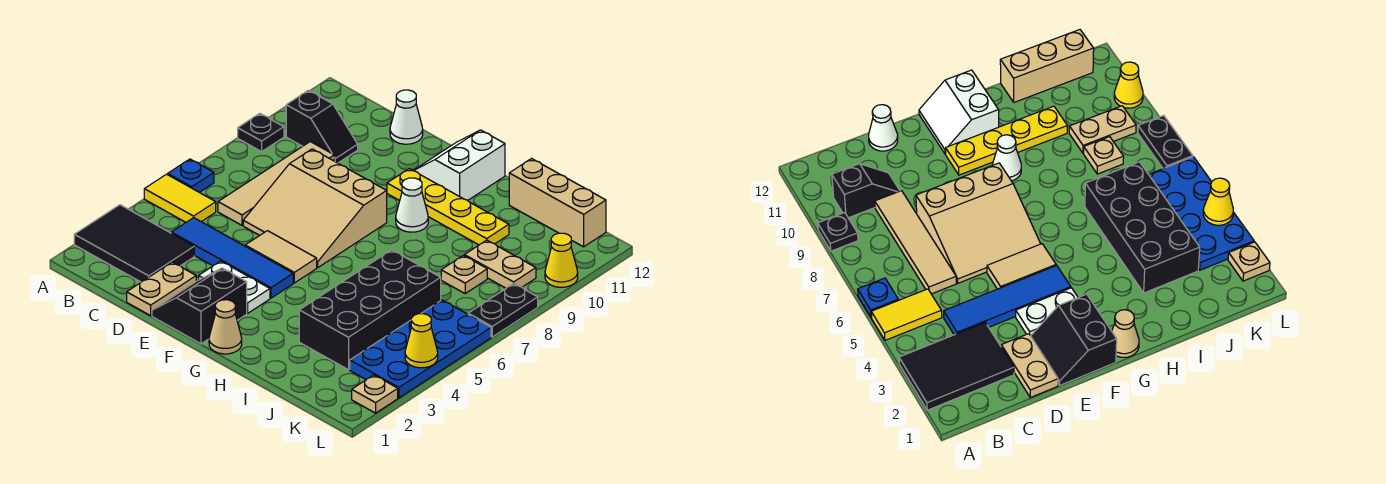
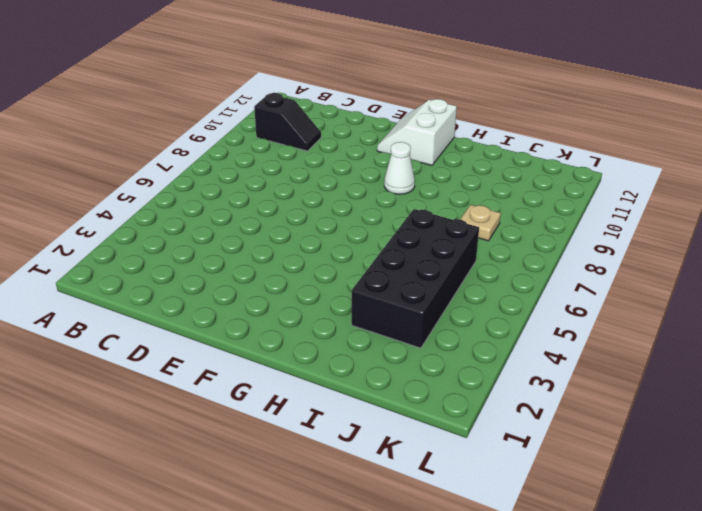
none -> black 2x3 tile [74,205,194,282]
none -> yellow 1x2 tile [144,174,216,222]
none -> blue 1x1 plate [168,159,214,192]

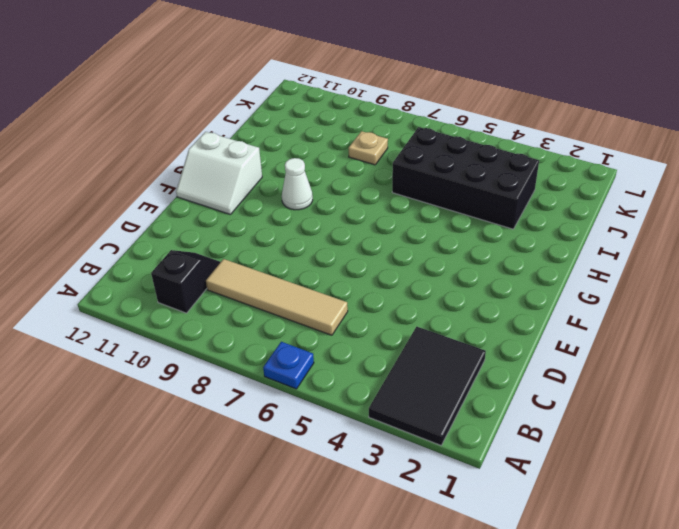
none -> yellow 1x2 tile [144,174,216,222]
none -> black 1x1 plate [238,114,284,152]
none -> blue 1x4 tile [171,218,293,298]

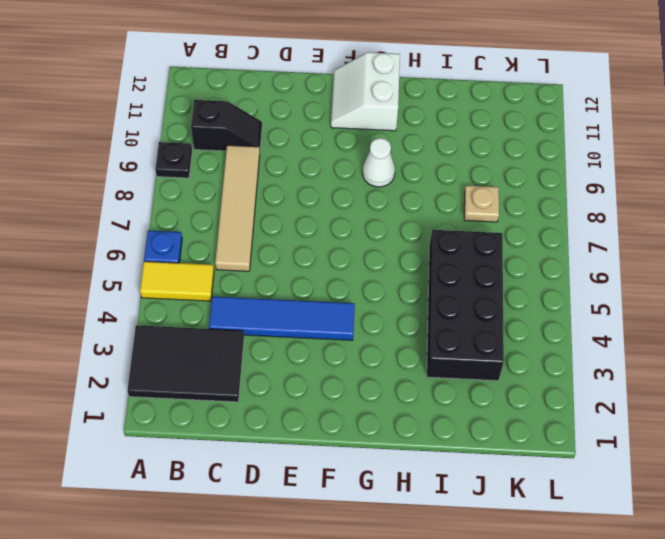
none -> tan 1x2 plate [127,262,196,316]
none -> tan 3x3 slope [243,149,387,268]
none -> white 1x1 cone [390,90,423,144]

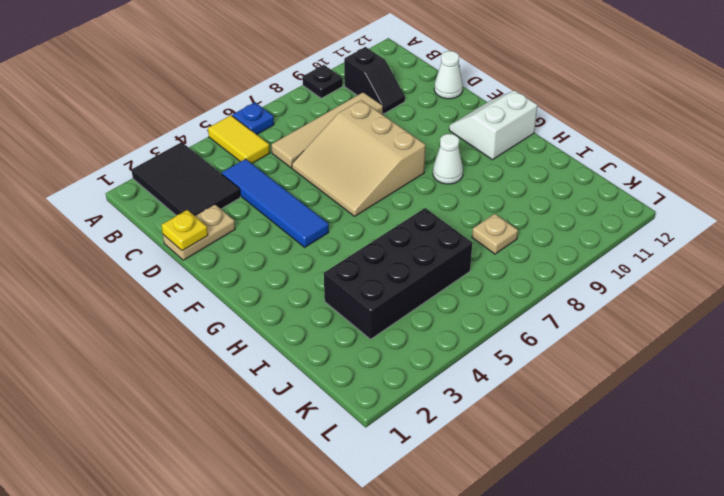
yellow 1x1 plate [162,210,208,251] -> none
none -> black 2x2 slope [152,268,247,344]
none -> white 1x2 plate [199,261,270,313]
none -> tan 1x2 tile [245,231,317,283]

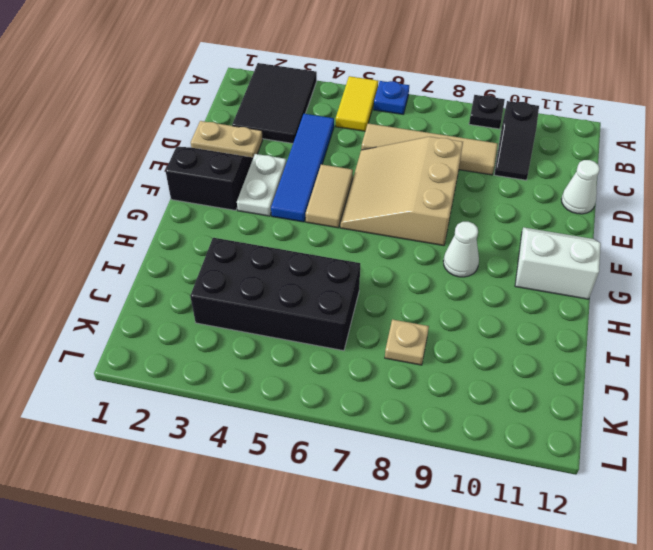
none -> yellow 1x4 plate [387,169,509,245]
none -> tan 1x1 cone [209,300,242,354]
none -> tan 1x3 brick [509,159,606,247]

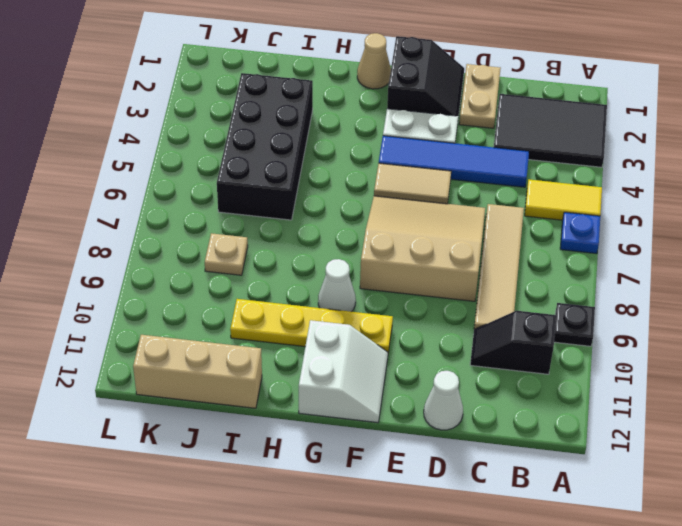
none -> tan 1x2 plate [465,240,536,288]
none -> blue 2x4 plate [350,300,491,398]
none -> tan 1x1 plate [352,375,398,413]

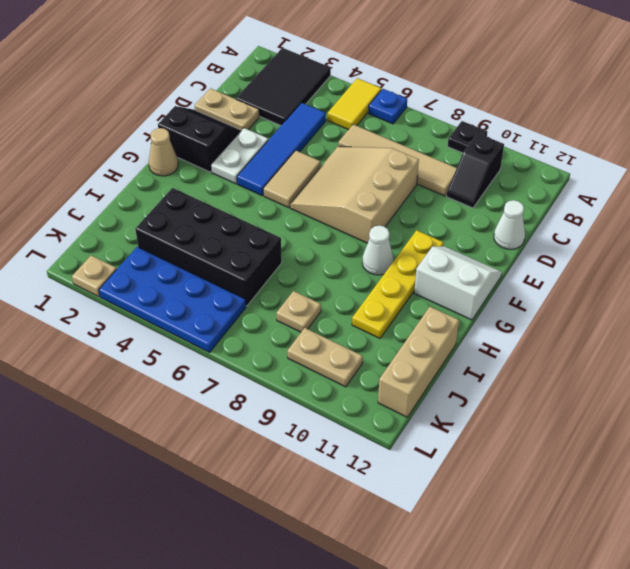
tan 1x2 plate [287,328,363,387] -> tan 1x2 plate turned to [465,240,536,288]
none -> black 1x2 plate [468,284,538,337]
none -> yellow 1x1 cone [545,233,578,287]
none -> yellow 1x1 cone [405,314,438,368]

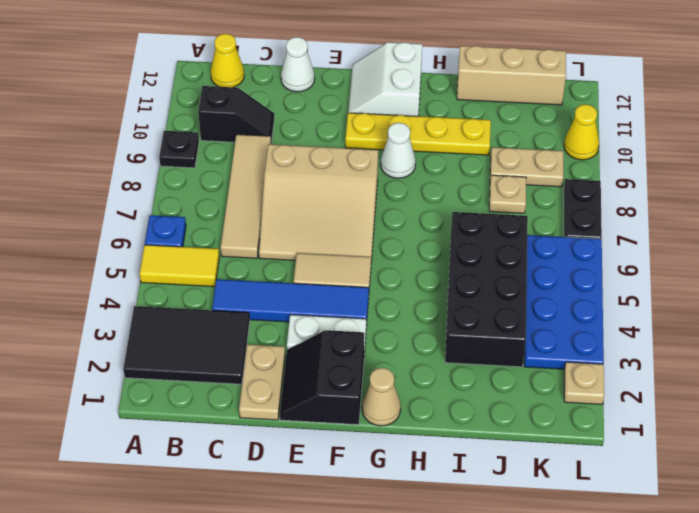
yellow 1x1 cone [211,34,244,87] -> yellow 1x1 cone moved to [405,314,438,368]

